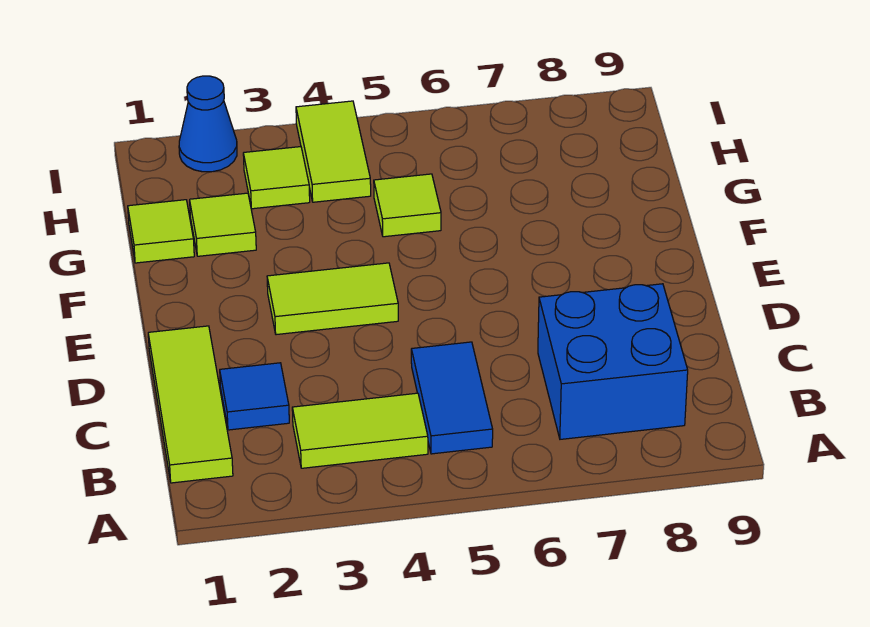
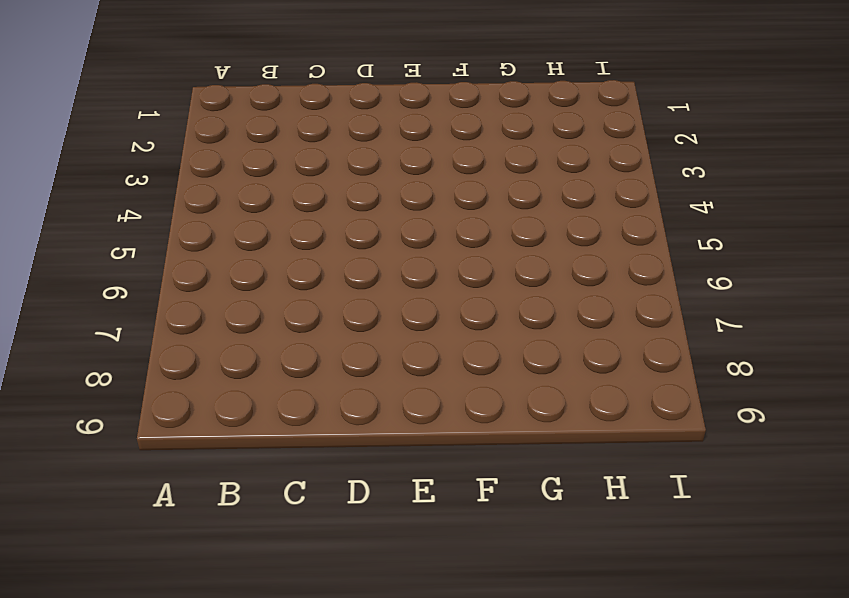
none -> lime 1x3 tile [148,326,233,483]
none -> lime 1x2 tile [292,393,428,468]
none -> blue 1x2 tile [411,342,493,454]

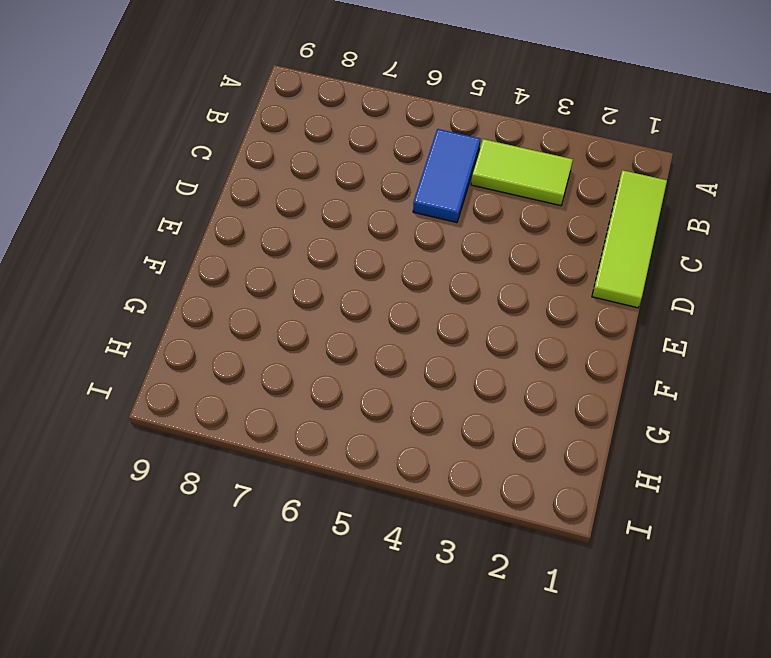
none -> blue 2x2 brick [538,284,688,439]
none -> blue 1x1 tile [220,363,289,430]
none -> lime 1x2 tile [267,263,398,335]

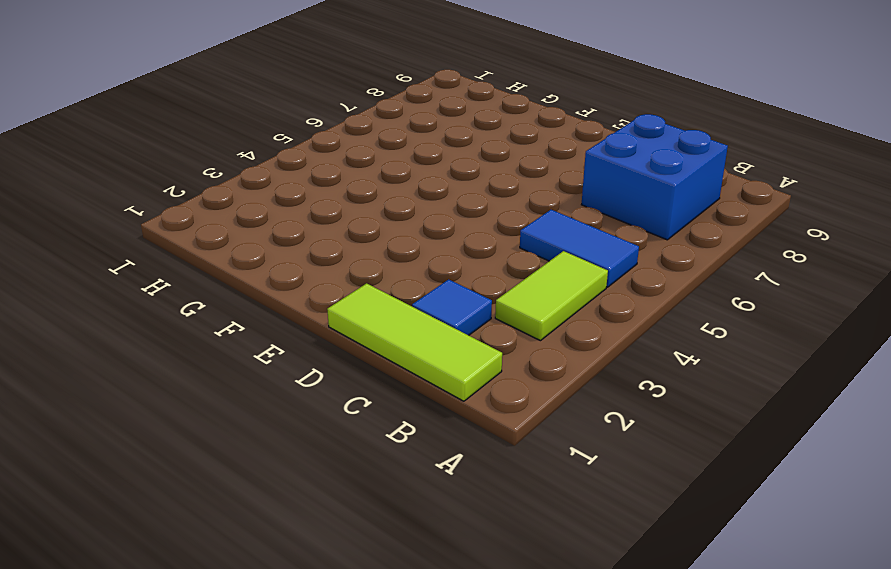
none -> lime 1x2 tile [267,263,398,335]
none -> lime 1x1 tile [128,200,194,263]
none -> lime 1x1 tile [190,193,256,256]

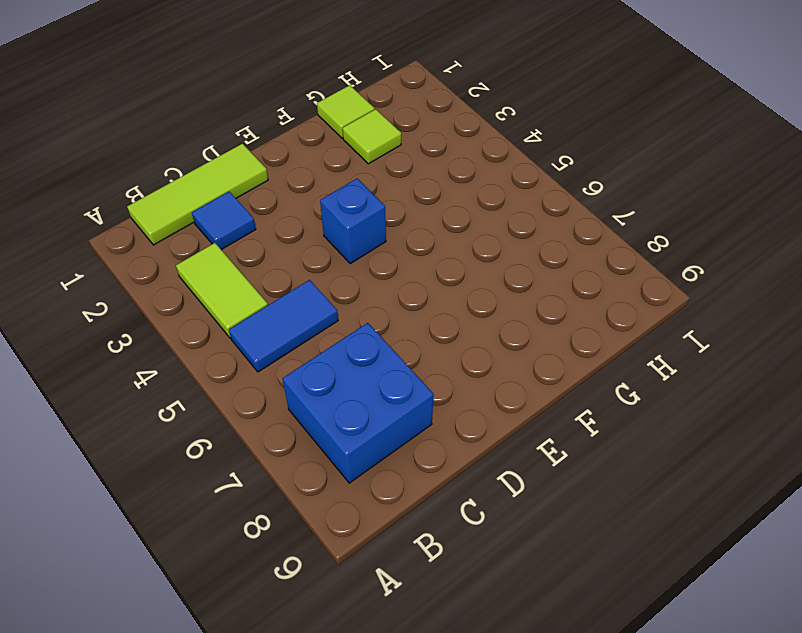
blue 1x1 brick [320,178,386,264] -> lime 1x2 tile [267,263,398,335]
none -> lime 1x1 tile [374,174,441,237]
none -> lime 1x1 tile [243,147,310,209]
none -> lime 1x2 tile [296,101,371,202]

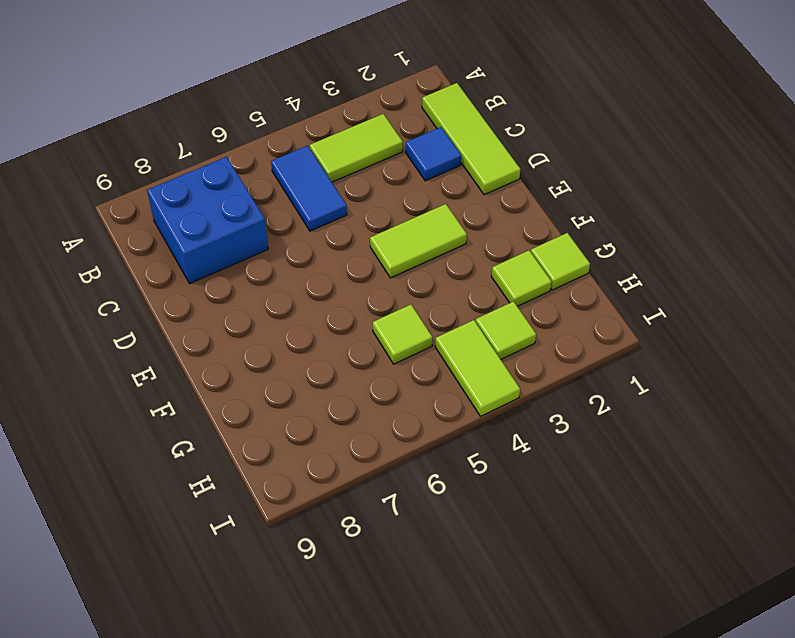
none -> blue 1x1 cone [179,76,237,172]

